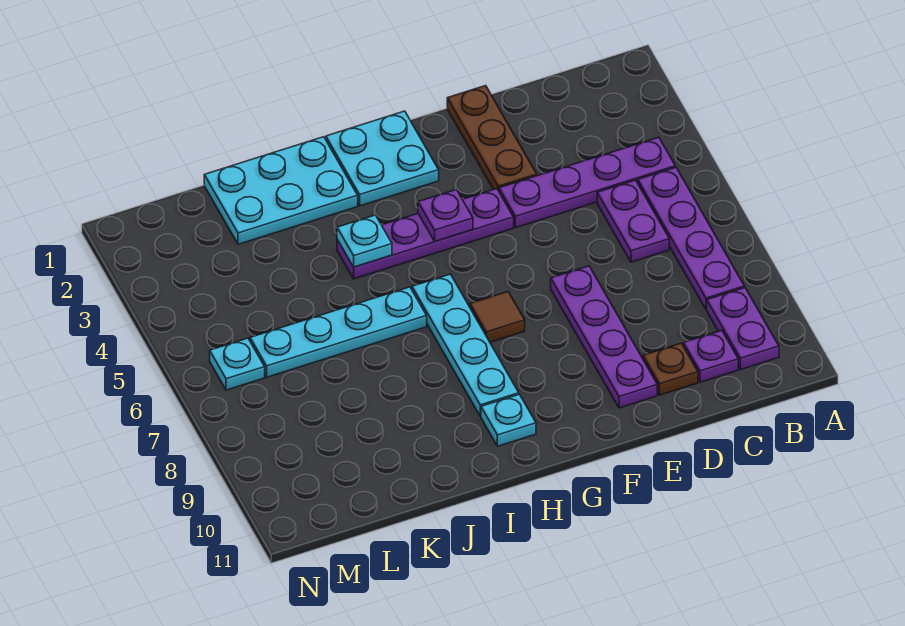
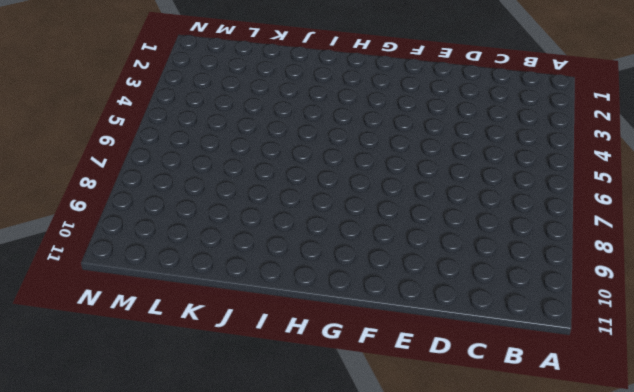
none -> purple 1x4 plate [499,137,675,228]
none -> purple 1x4 plate [638,167,744,309]
none -> purple 1x2 plate [707,288,779,370]

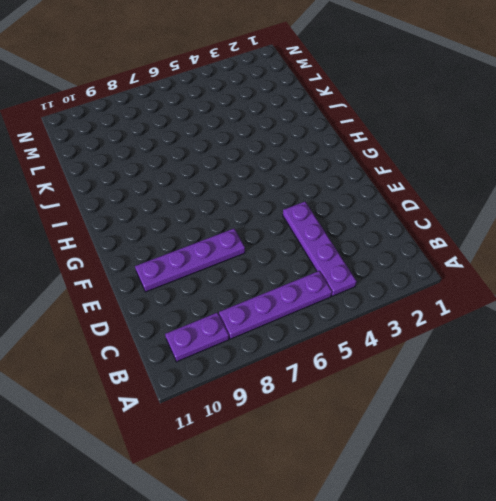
none -> purple 1x2 plate [597,180,669,262]
none -> purple 1x1 plate [684,330,738,382]
none -> brown 1x1 plate [643,343,698,395]

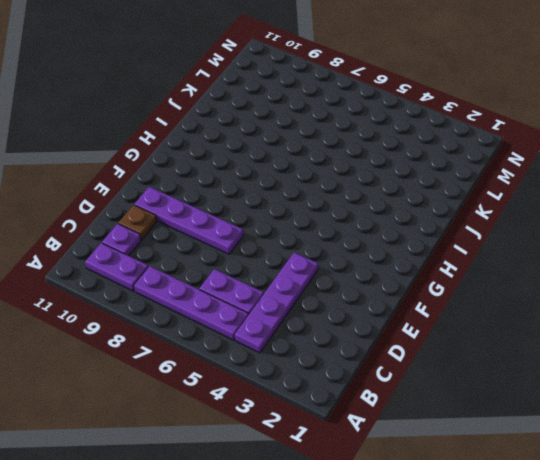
none -> brown 1x3 plate [447,86,537,191]
none -> purple 1x4 plate [337,189,514,279]
none -> cyan 2x2 plate [326,111,439,206]

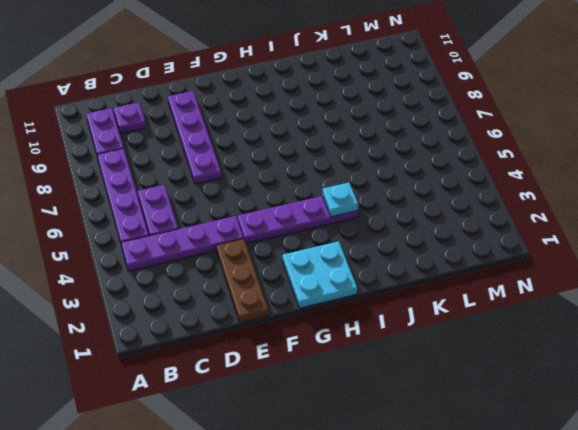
none -> brown 1x1 plate [643,343,698,395]
none -> brown 1x1 tile [470,292,525,342]
none -> cyan 1x4 plate [412,274,519,416]

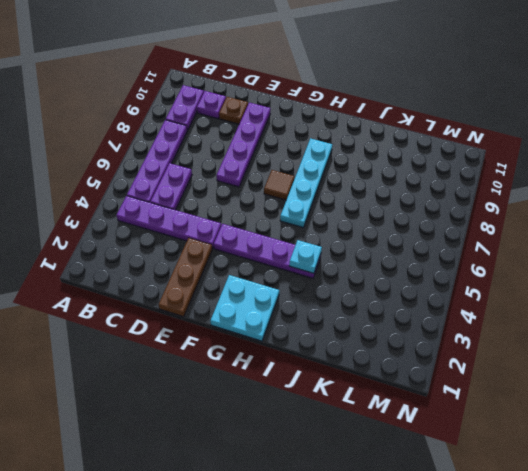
none -> cyan 1x1 plate [481,394,536,446]
none -> cyan 2x3 plate [204,137,358,244]
none -> cyan 1x4 plate [250,287,427,377]

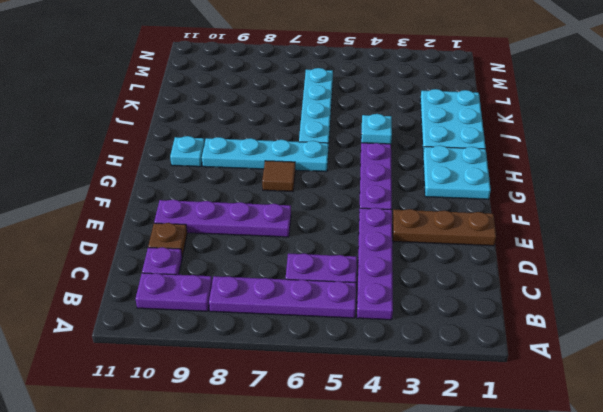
none -> cyan 1x1 plate [210,338,265,390]
none -> purple 1x1 plate [418,190,473,241]

